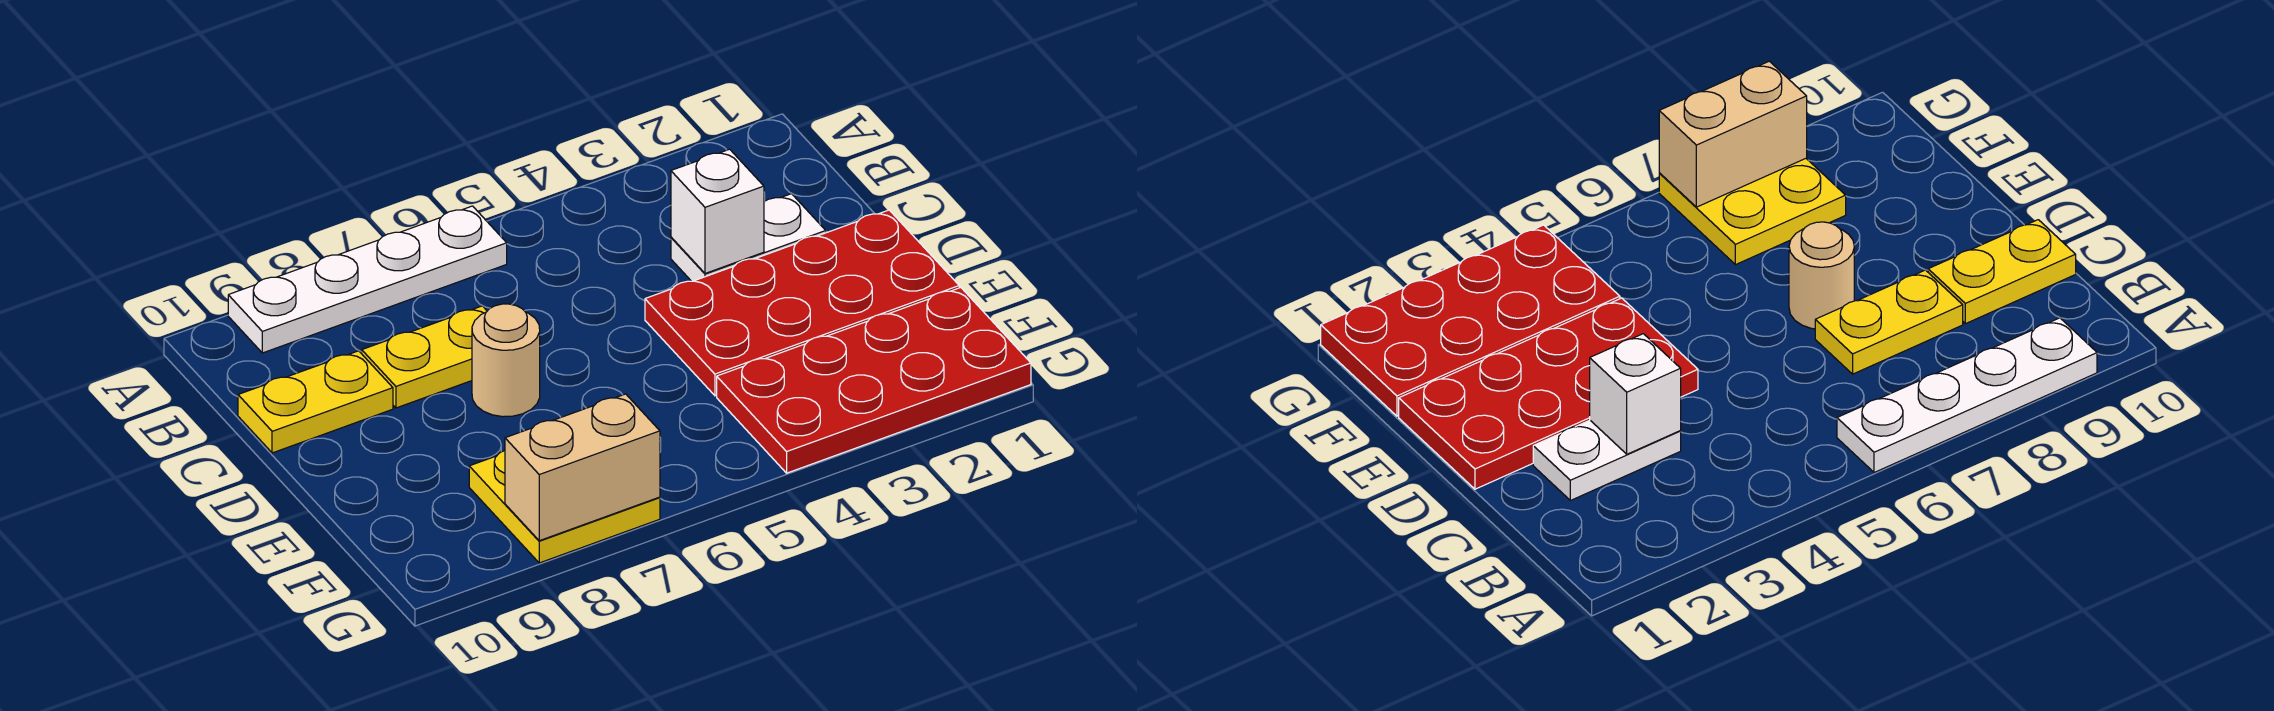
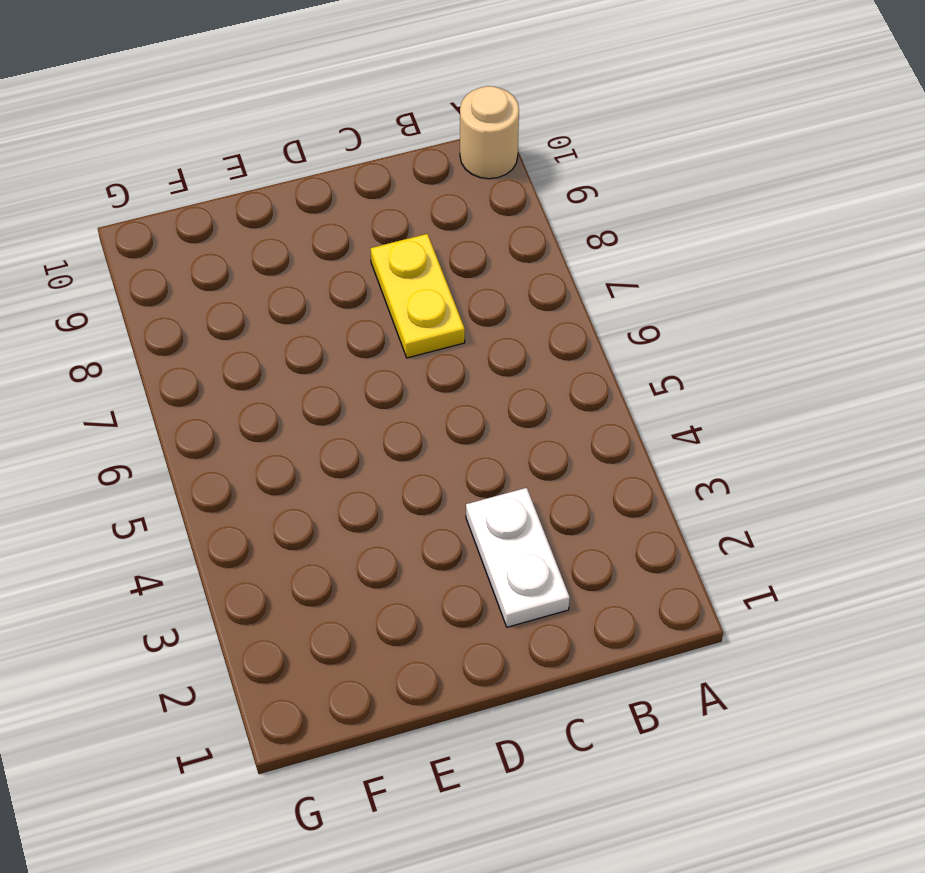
tan 1x1 round brick [460,86,519,179] -> tan 1x1 round brick moved to [472,304,540,417]
none -> white 1x4 plate [228,206,507,353]
none -> yellow 1x2 plate [238,351,393,453]

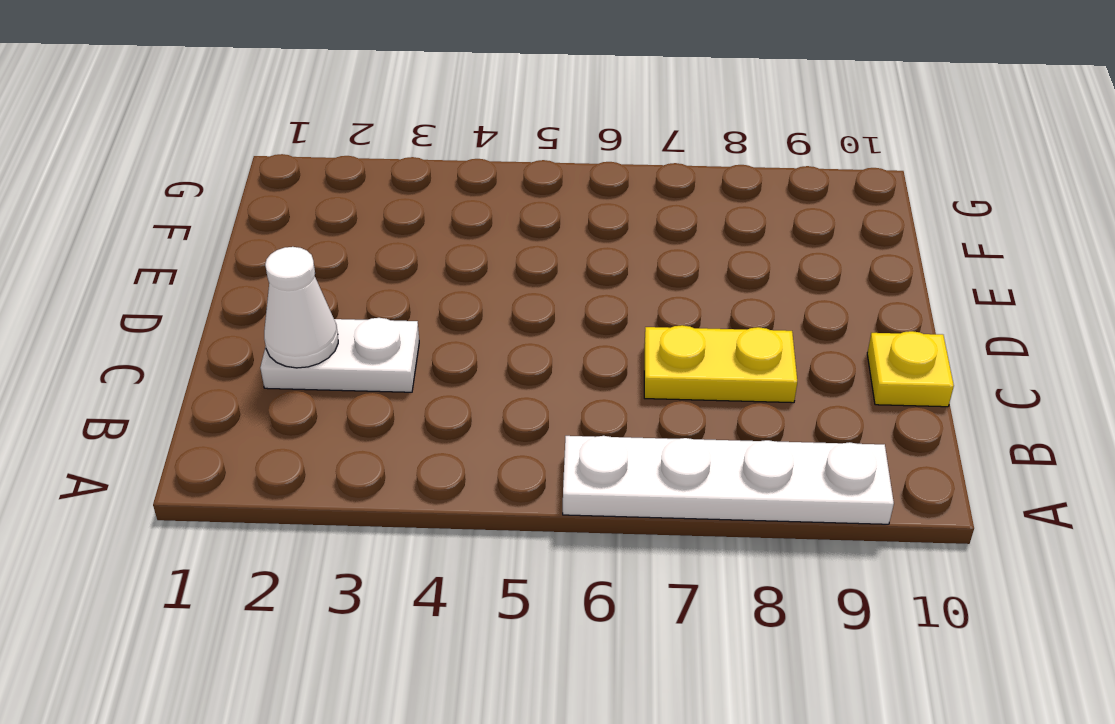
white 1x1 cone [264,247,338,368] -> none
yellow 1x1 plate [867,331,954,407] -> yellow 1x2 plate [238,351,393,453]
none -> red 2x4 plate [645,210,959,396]
none -> tan 1x1 round brick [472,304,540,417]

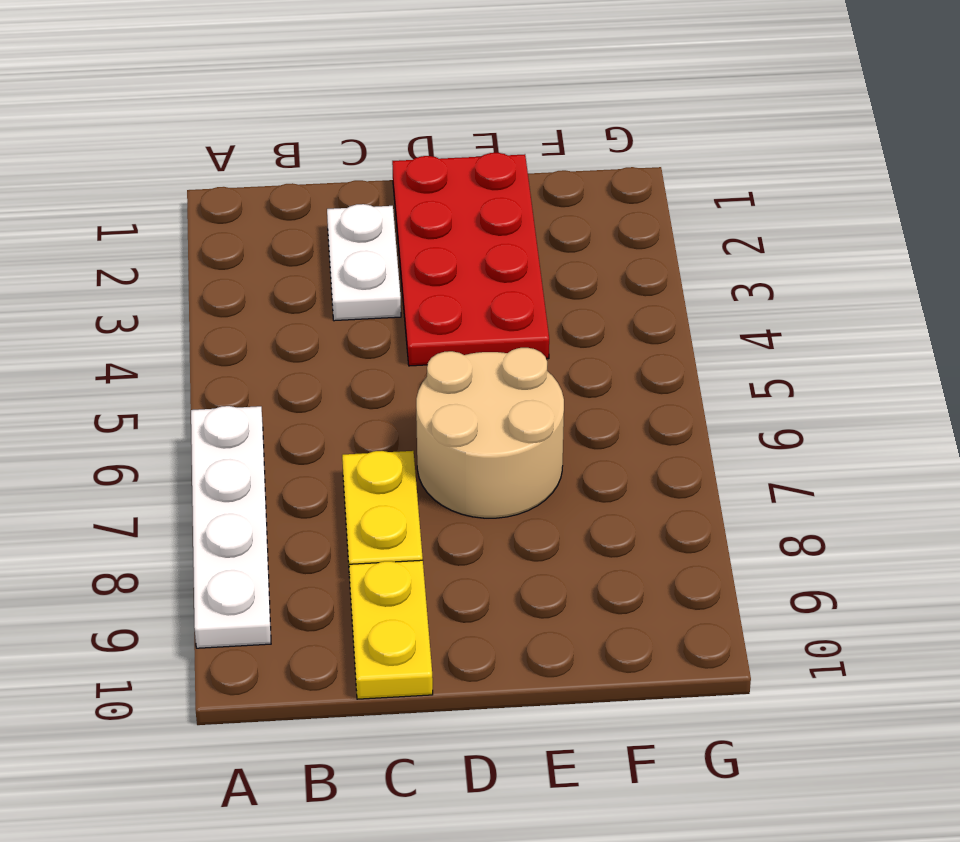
tan 2x2 round brick [416,348,564,518] -> tan 1x1 round brick [472,304,540,417]
none -> red 2x4 plate [717,288,1031,473]
none -> yellow 2x2 plate [469,450,660,563]

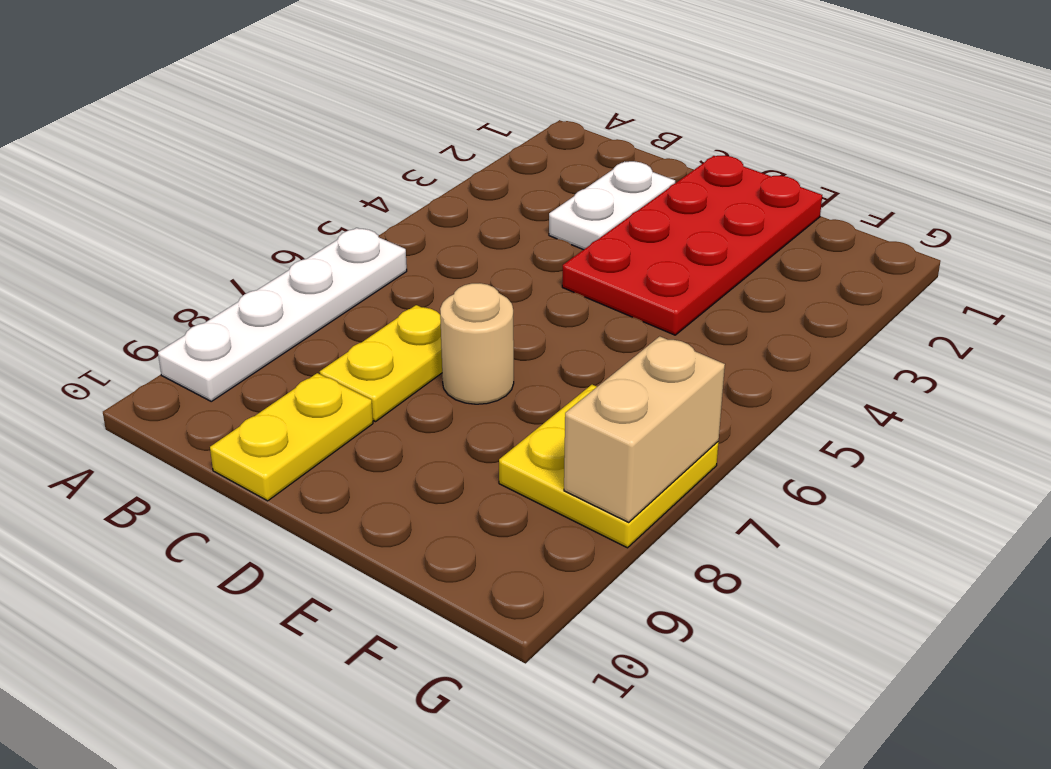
none -> red 2x4 plate [717,288,1031,473]
none -> white 1x1 brick [671,149,764,273]

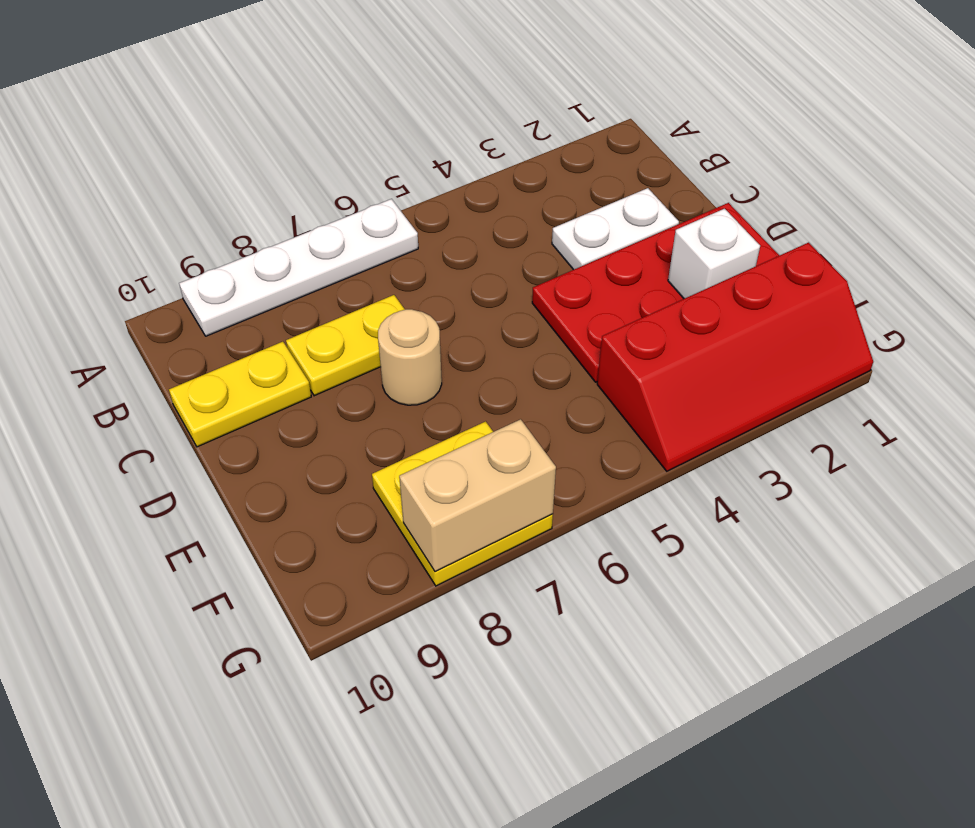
white 1x1 brick [668,209,760,299] -> white 1x1 brick moved to [671,149,764,273]
red 2x4 slope [597,243,873,471] -> red 2x4 plate [717,288,1031,473]

